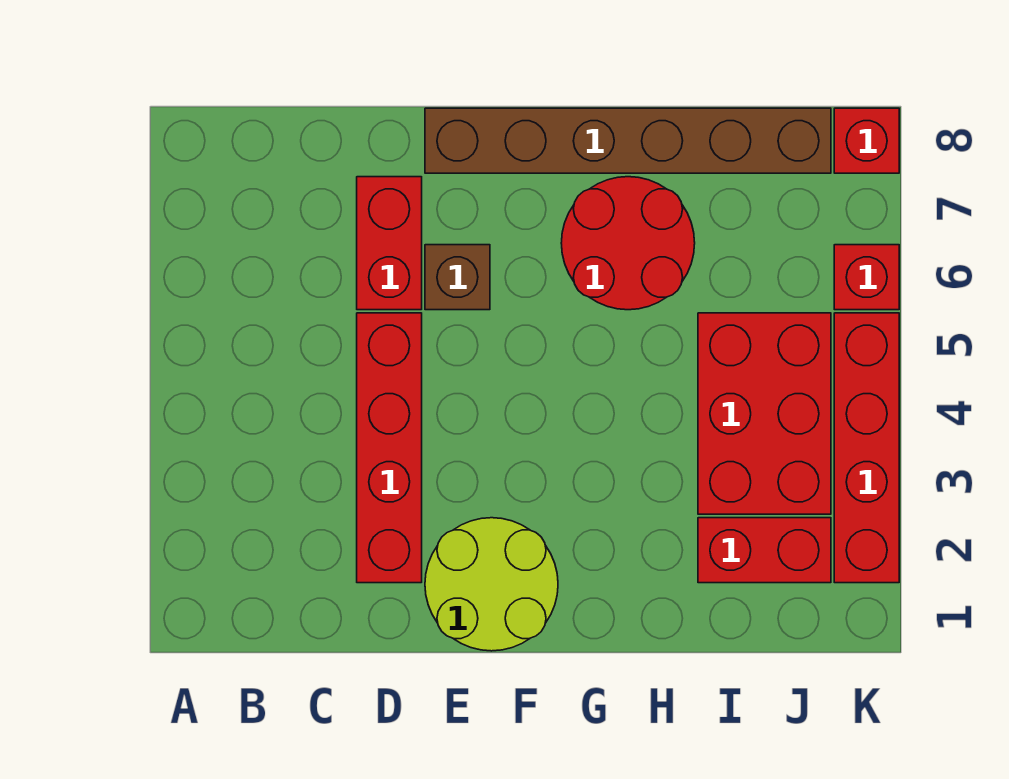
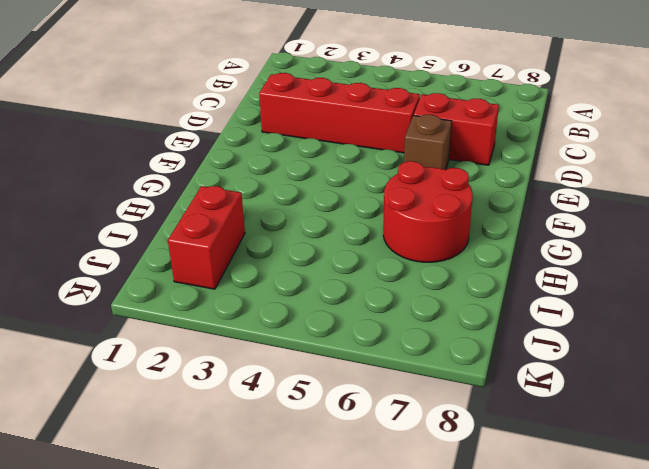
none -> lime 2x2 round brick [425,518,558,651]
none -> brown 1x6 brick [425,108,831,173]

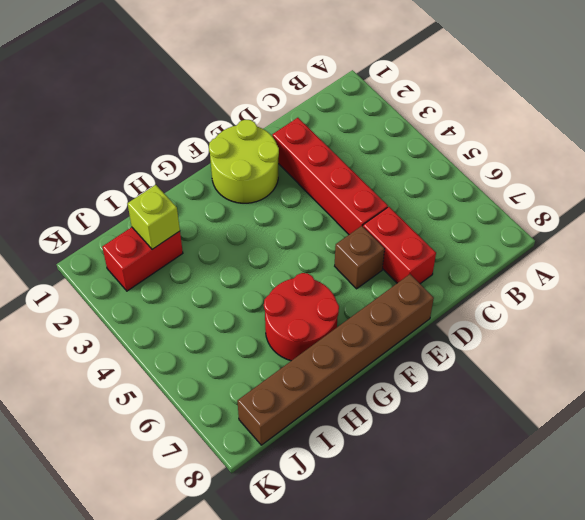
lime 1x1 brick [127,185,180,249] -> none
none -> red 2x3 brick [698,313,831,514]
none -> red 1x4 brick [834,313,899,583]

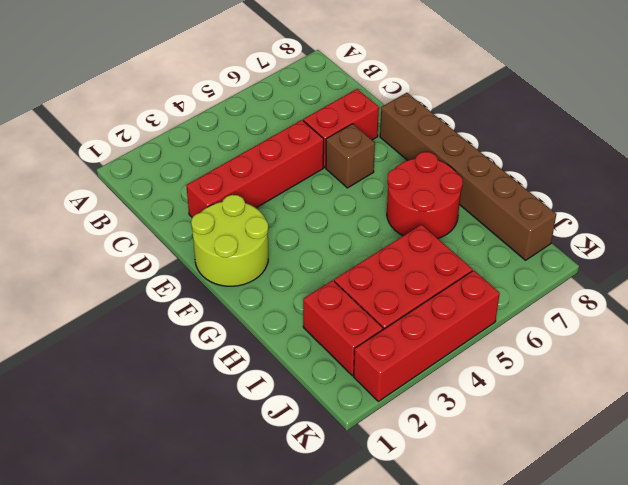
none -> red 1x1 brick [834,245,899,310]
none -> red 1x1 brick [834,108,899,173]

